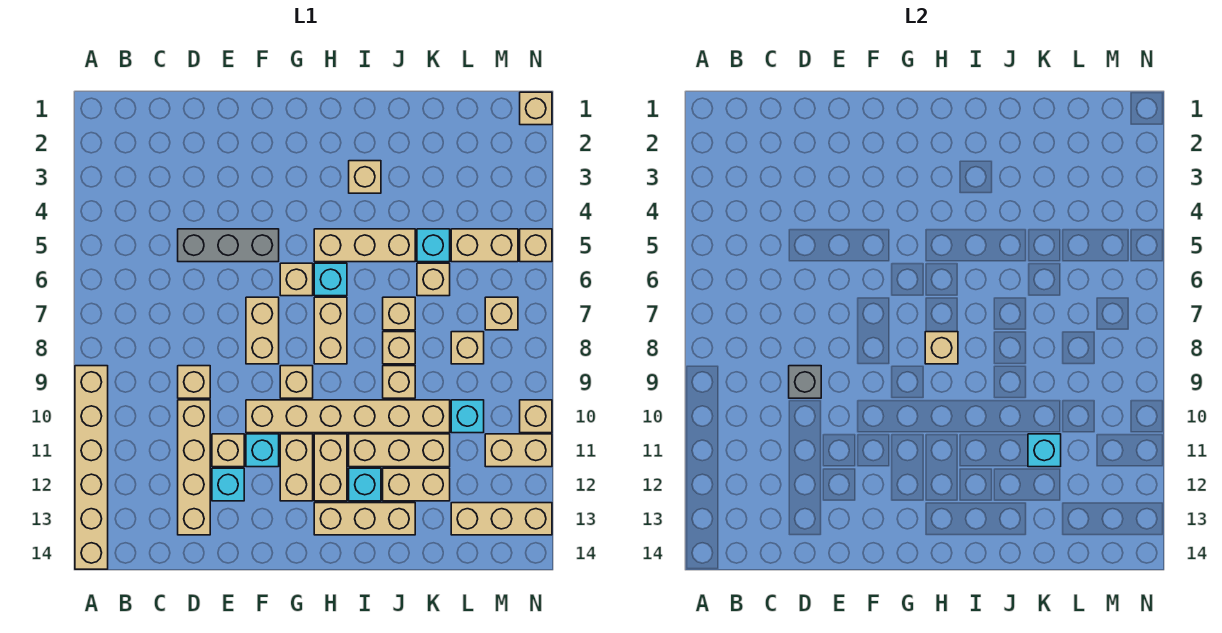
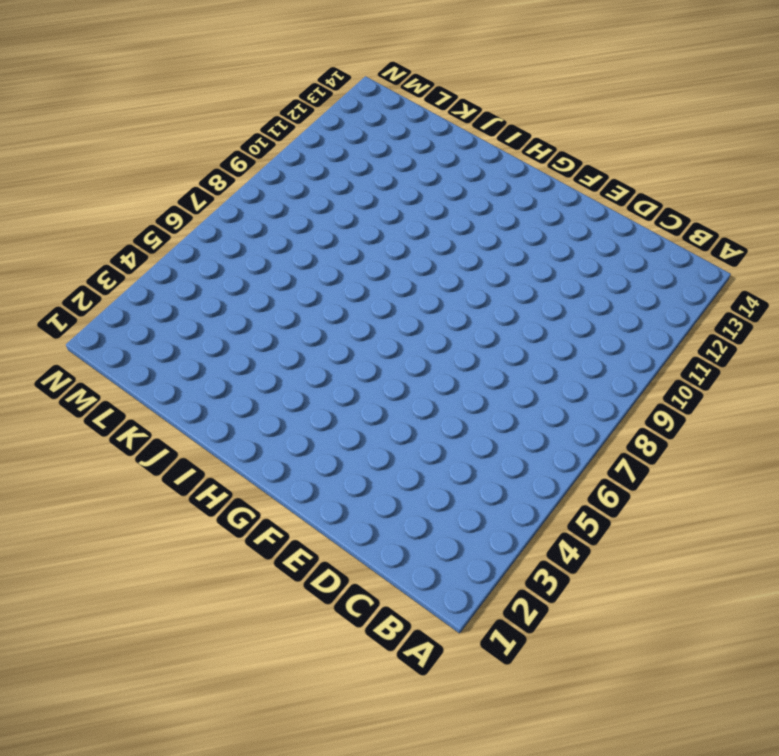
none -> tan 1x6 brick [75,366,108,569]
none -> grey 1x3 brick [178,229,279,262]
none -> tan 1x1 brick [178,366,210,398]
none -> tan 1x4 brick [178,400,210,535]

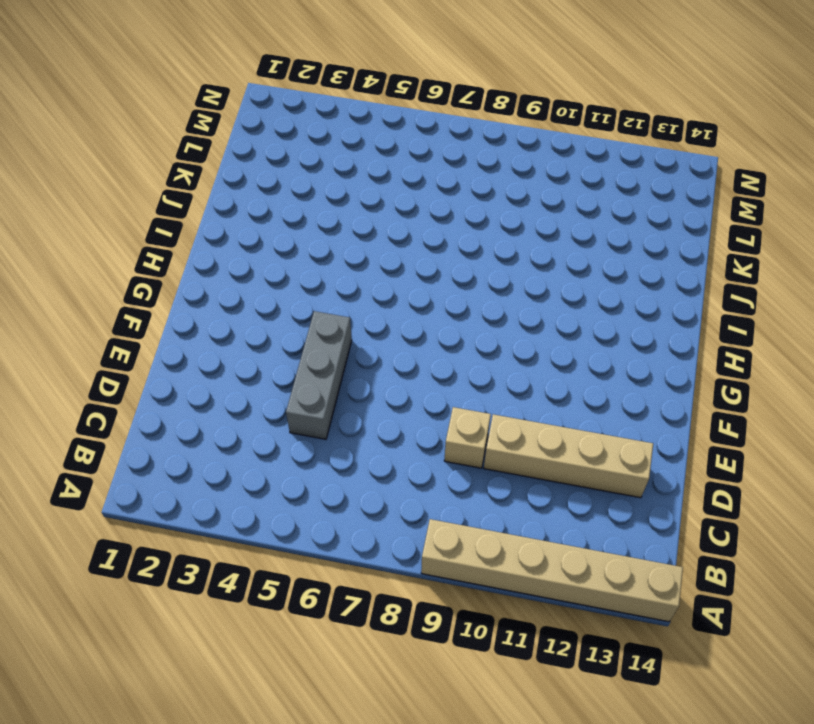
none -> tan 1x1 brick [212,434,244,467]
none -> cyan 1x1 brick [212,468,244,501]
none -> tan 1x2 brick [246,297,279,364]
none -> tan 1x6 brick [246,400,450,433]

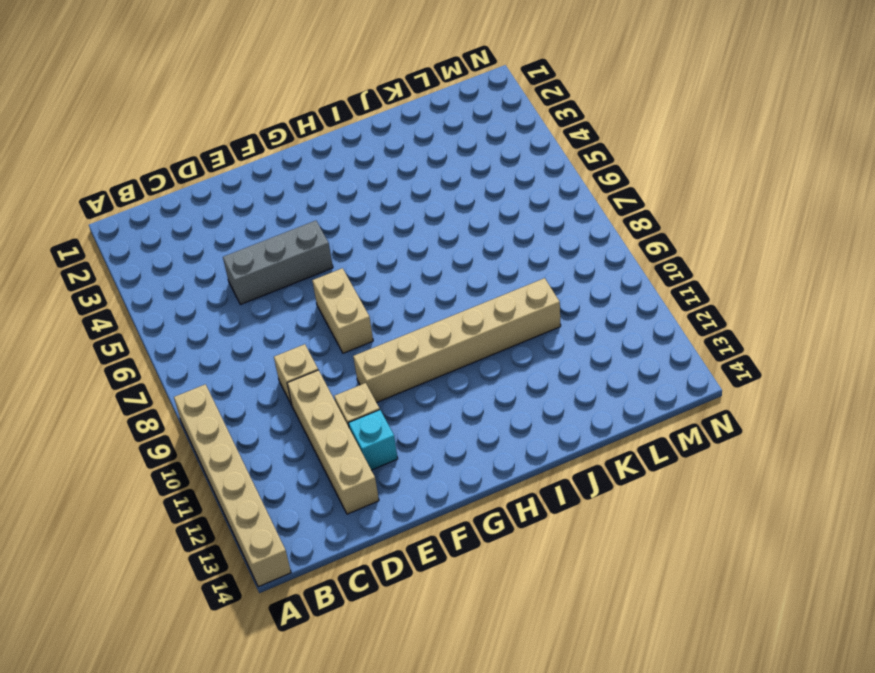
none -> cyan 1x1 brick [246,434,279,467]
none -> tan 1x1 brick [280,263,313,296]
none -> tan 1x1 brick [280,366,313,398]
none -> tan 1x2 brick [280,434,313,501]

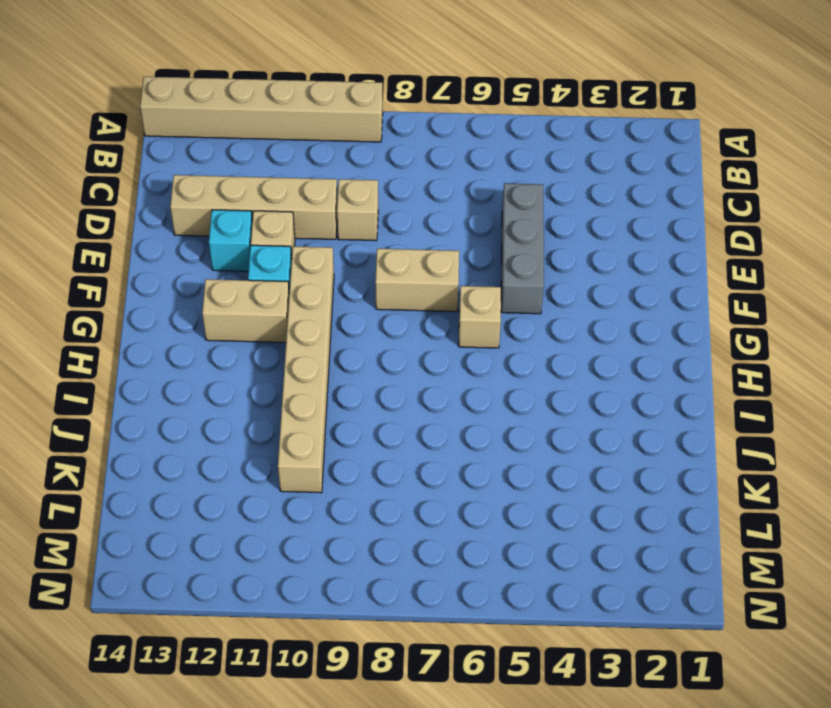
none -> tan 1x1 brick [280,366,313,398]
none -> tan 1x3 brick [314,229,415,262]
none -> cyan 1x1 brick [314,263,347,296]
none -> tan 1x2 brick [314,297,347,364]

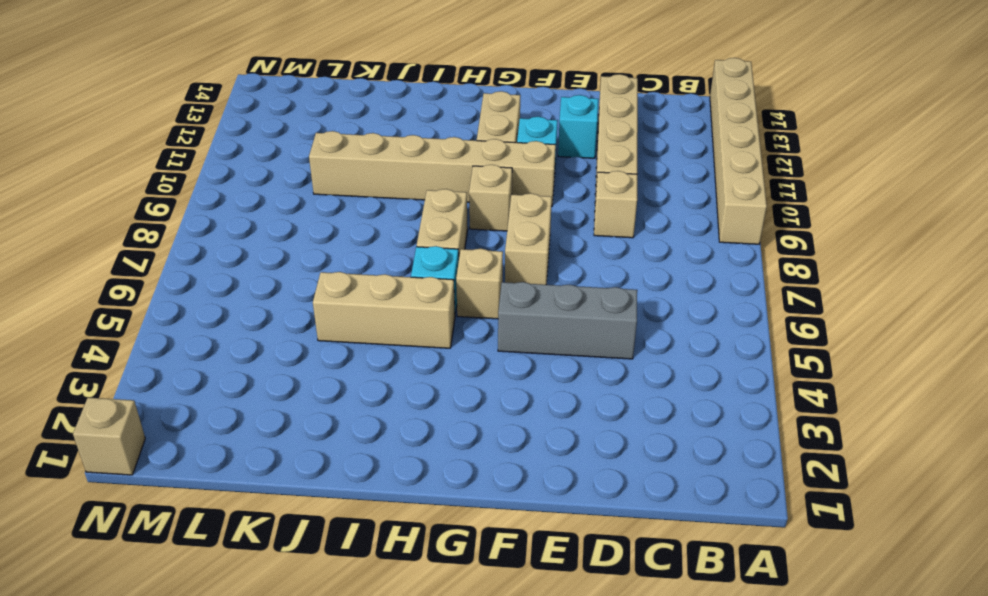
none -> tan 1x1 brick [212,434,244,467]
none -> tan 1x2 brick [314,434,347,501]
none -> tan 1x3 brick [314,503,415,535]
none -> tan 1x1 brick [349,161,381,193]

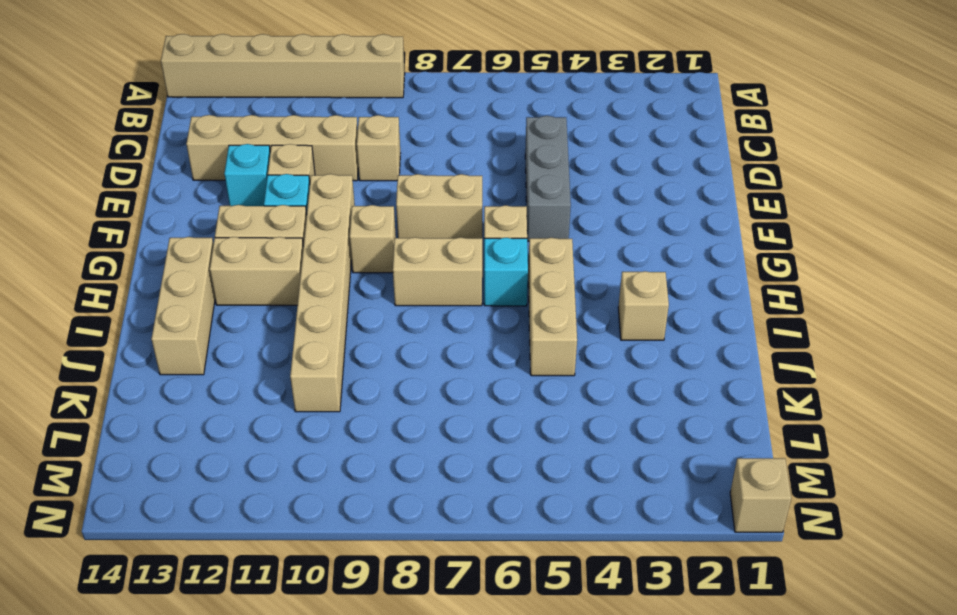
none -> tan 1x3 brick [349,434,450,467]
none -> cyan 1x1 brick [349,468,381,501]
none -> tan 1x1 brick [383,297,415,330]
none -> tan 1x1 brick [383,332,415,364]

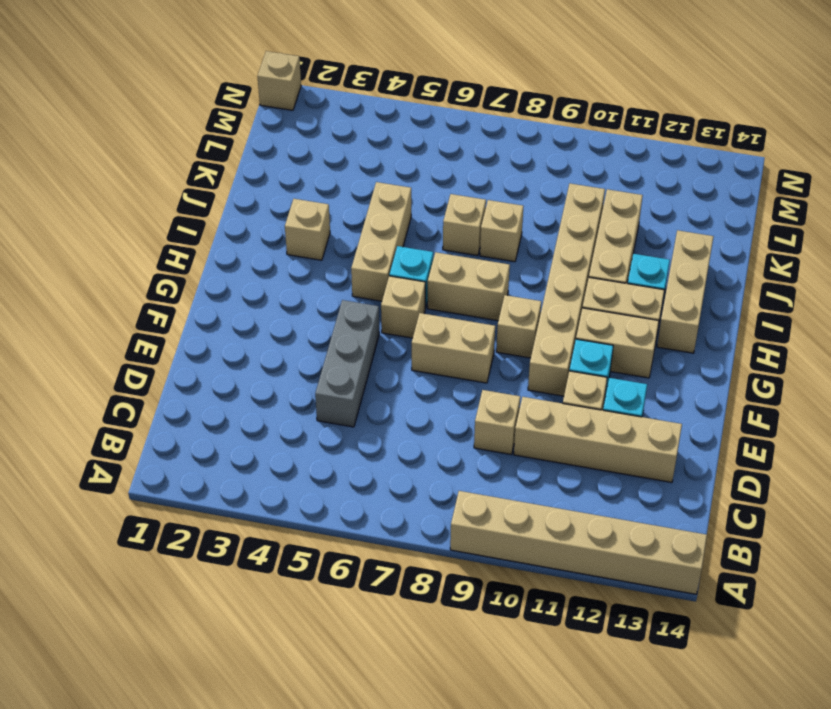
none -> tan 1x1 brick [383,366,415,398]
none -> tan 1x2 brick [383,468,450,501]
none -> cyan 1x1 brick [417,229,450,262]
none -> tan 1x1 brick [417,263,450,296]

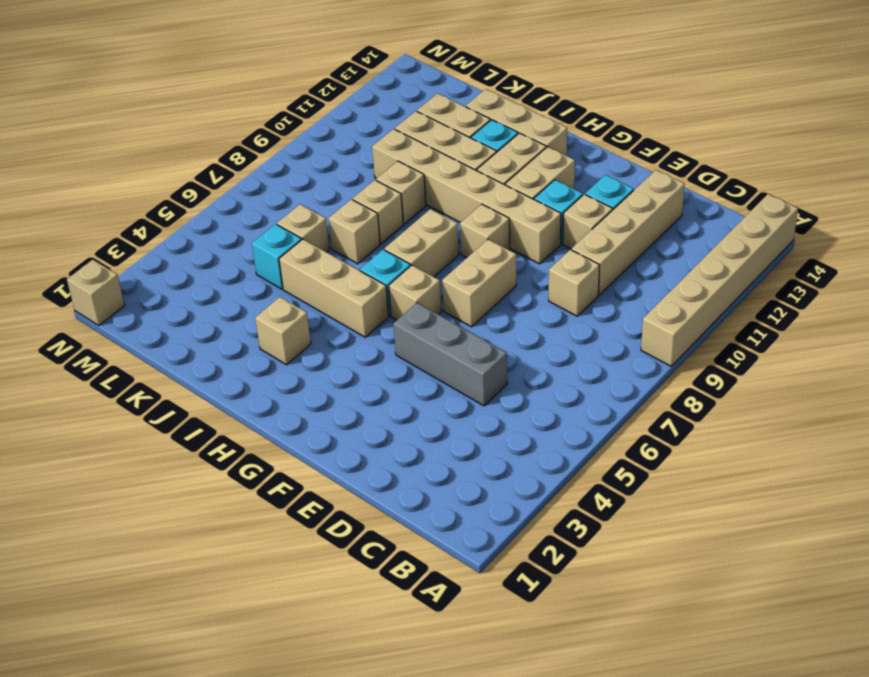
none -> tan 1x2 brick [451,229,518,262]
none -> tan 1x1 brick [451,332,484,364]
none -> cyan 1x1 brick [451,400,484,433]
none -> tan 1x3 brick [451,503,552,535]

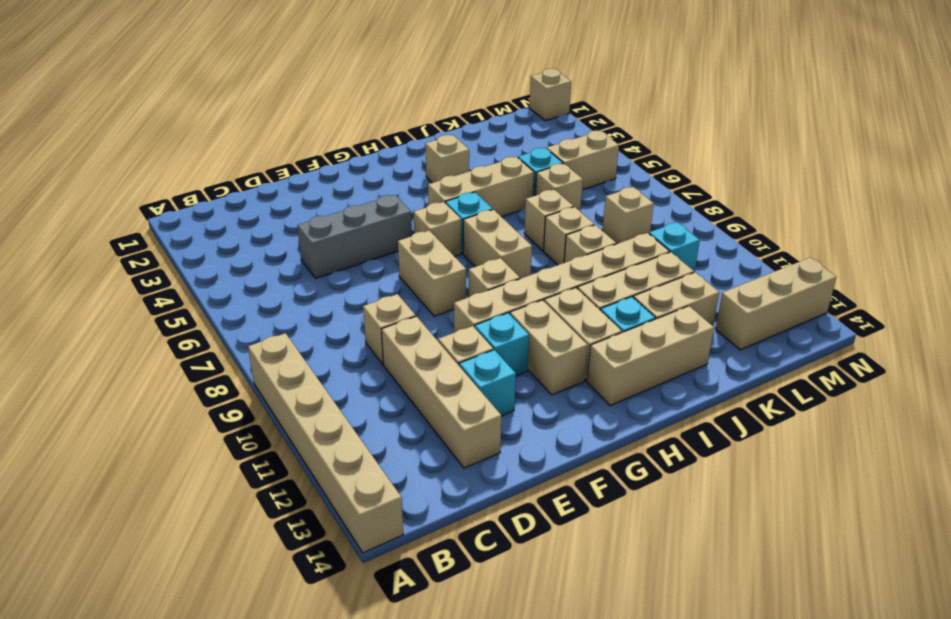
none -> tan 1x1 brick [485,297,518,330]
none -> tan 1x2 brick [485,434,552,467]
none -> tan 1x1 brick [520,229,552,262]
none -> tan 1x1 brick [520,400,552,433]

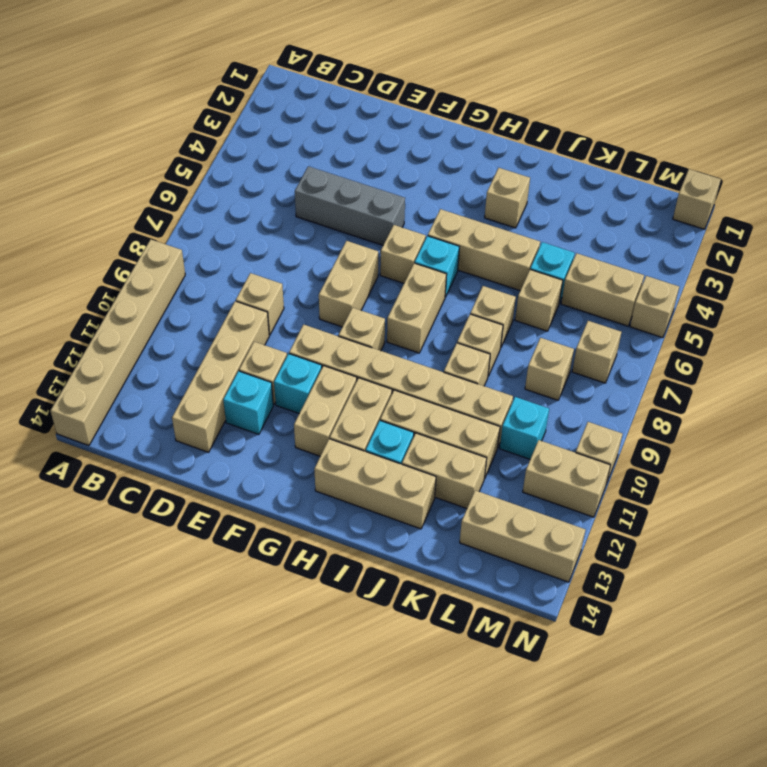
none -> grey 1x1 brick [789,366,821,398]
none -> tan 1x1 brick [925,332,958,364]
none -> cyan 1x1 brick [1028,434,1061,467]

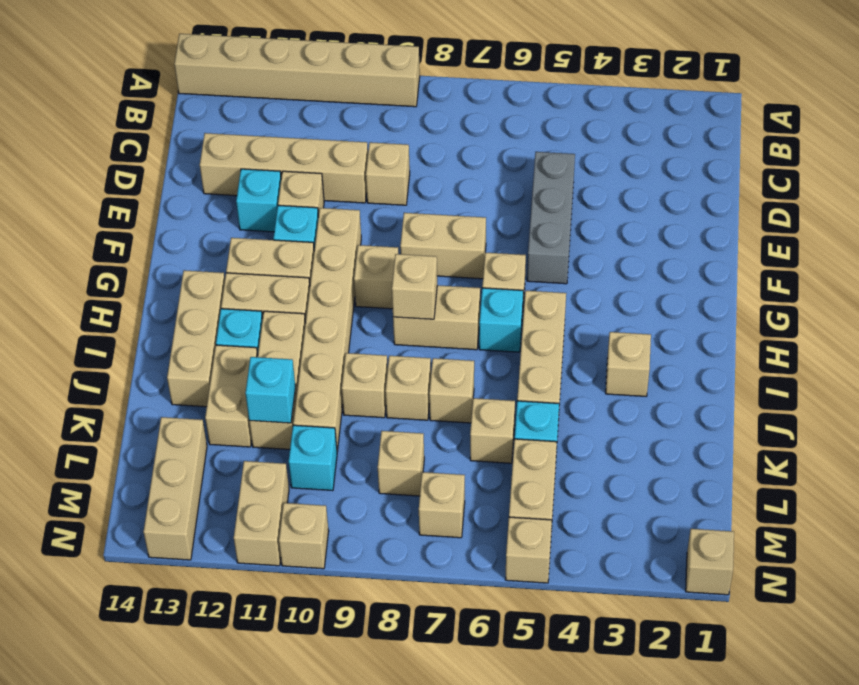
none -> grey 1x1 brick [789,366,821,398]

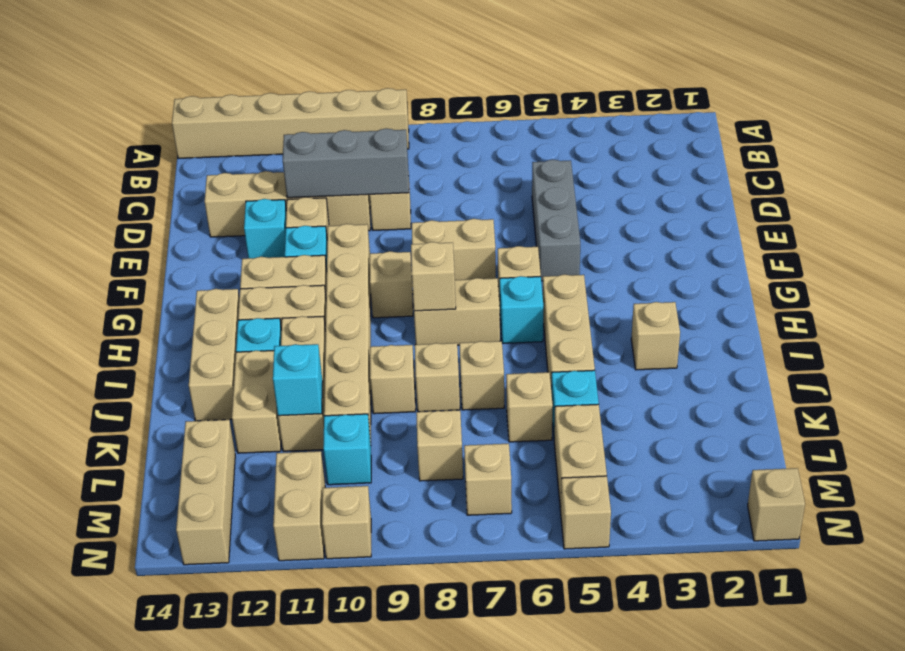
grey 1x3 brick [283,128,409,198] -> grey 1x1 brick [789,366,821,398]

